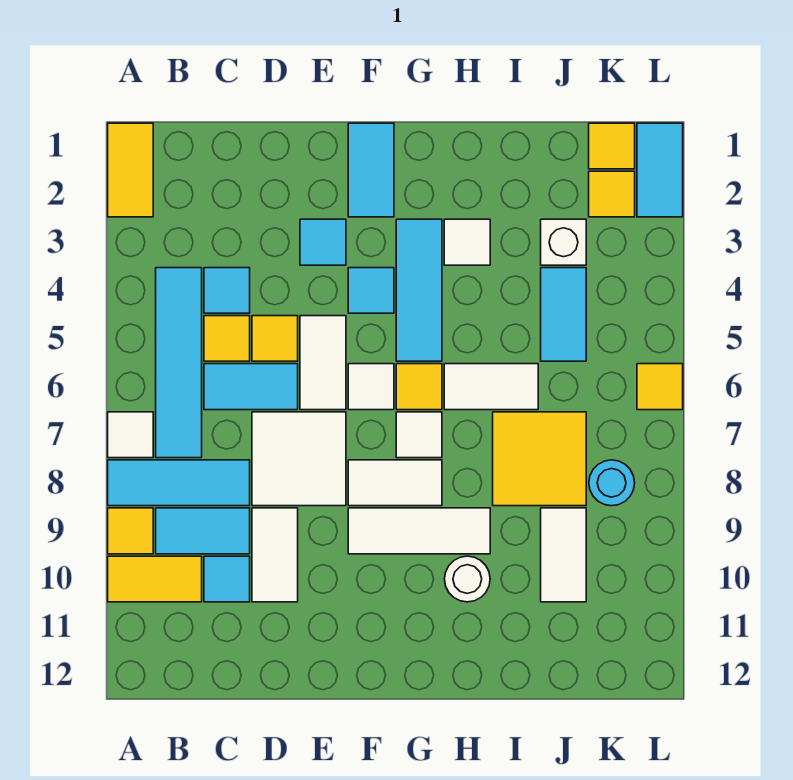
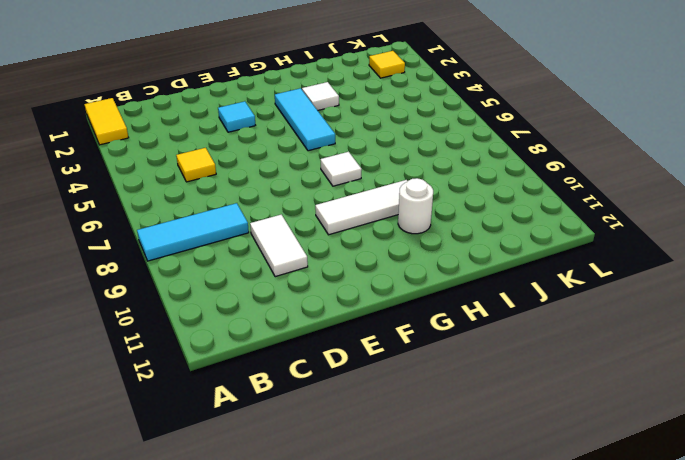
none -> white 1x1 tile [108,412,153,458]
none -> yellow 1x1 tile [108,508,153,554]
none -> yellow 1x2 tile [108,556,202,602]
none -> cyan 1x4 tile [156,268,202,458]

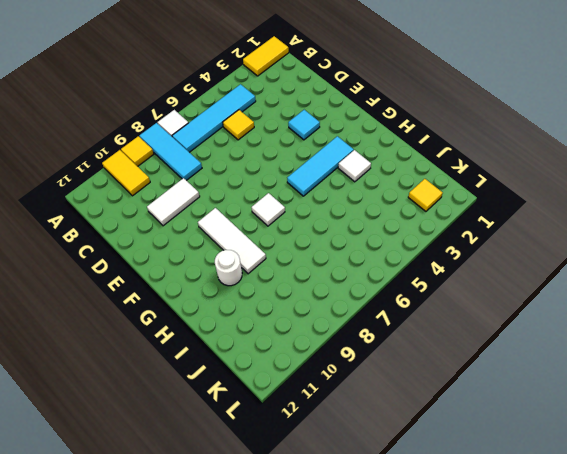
none -> cyan 1x2 tile [156,508,250,554]
none -> cyan 1x1 tile [204,268,250,313]
none -> cyan 1x2 tile [204,364,298,410]
none -> cyan 1x1 tile [204,556,250,602]

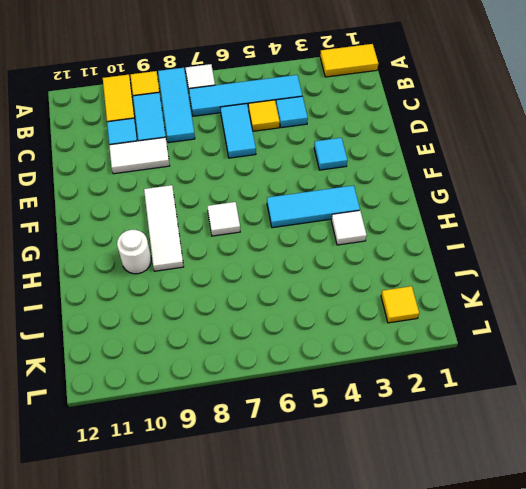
none -> yellow 1x1 tile [252,316,298,361]
none -> white 2x2 tile [252,412,346,506]
none -> white 1x2 tile [300,316,346,410]
none -> cyan 1x2 tile [348,123,394,217]

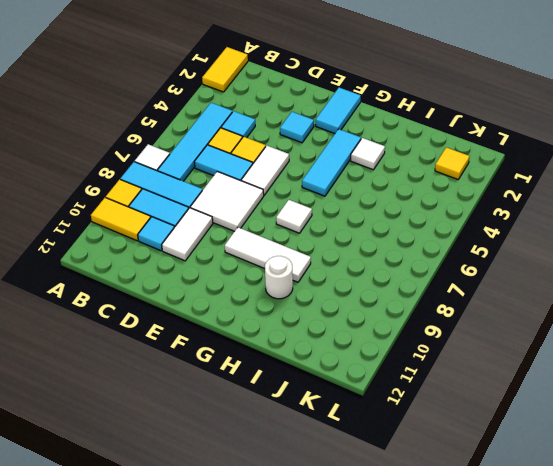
none -> cyan 1x1 tile [348,268,394,313]
none -> white 1x1 tile [348,364,394,410]
none -> white 1x2 tile [348,460,442,506]
none -> yellow 1x1 tile [396,364,442,410]

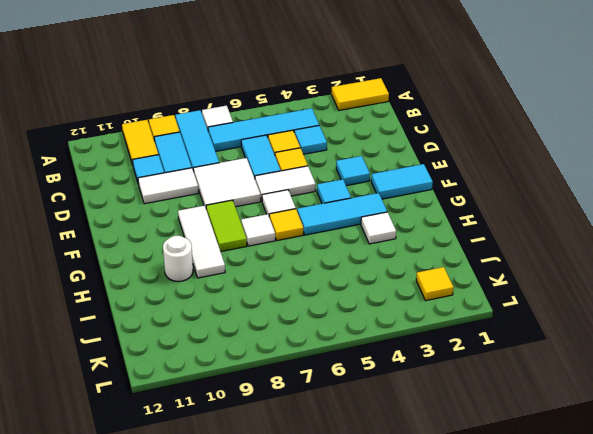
lime 1x2 tile [206,200,247,252] -> white 1x2 tile [348,460,442,506]
none -> white 1x2 tile [444,364,538,410]
none -> yellow 2x2 tile [493,412,586,506]
none -> white 1x1 brick [541,219,586,265]
none -> cyan 1x2 tile [541,268,586,361]

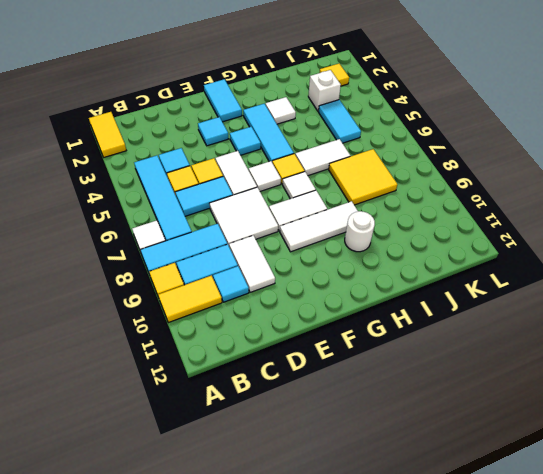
none -> white 1x2 tile [541,508,586,602]
none -> yellow 1x1 tile [589,123,635,169]
none -> cyan 1x1 round brick [589,460,635,506]
none -> cyan 1x2 tile [637,123,683,217]

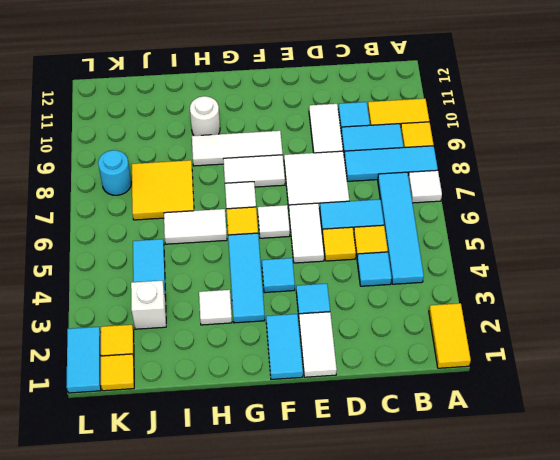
white 1x2 tile [299,312,337,377] -> white 1x2 tile moved to [541,508,586,602]
none -> yellow 1x1 tile [637,364,683,410]

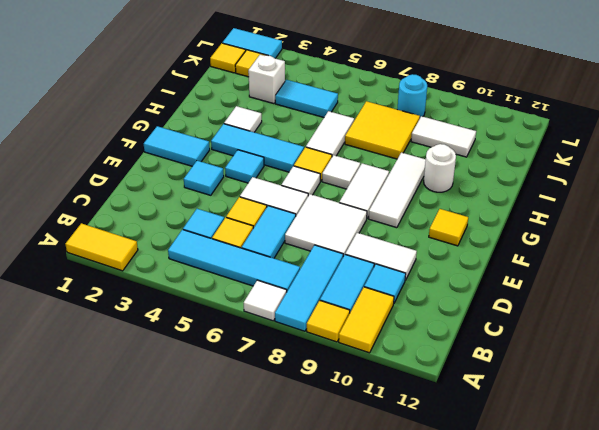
yellow 1x1 tile [429,209,468,246] -> yellow 1x1 tile moved to [637,364,683,410]

